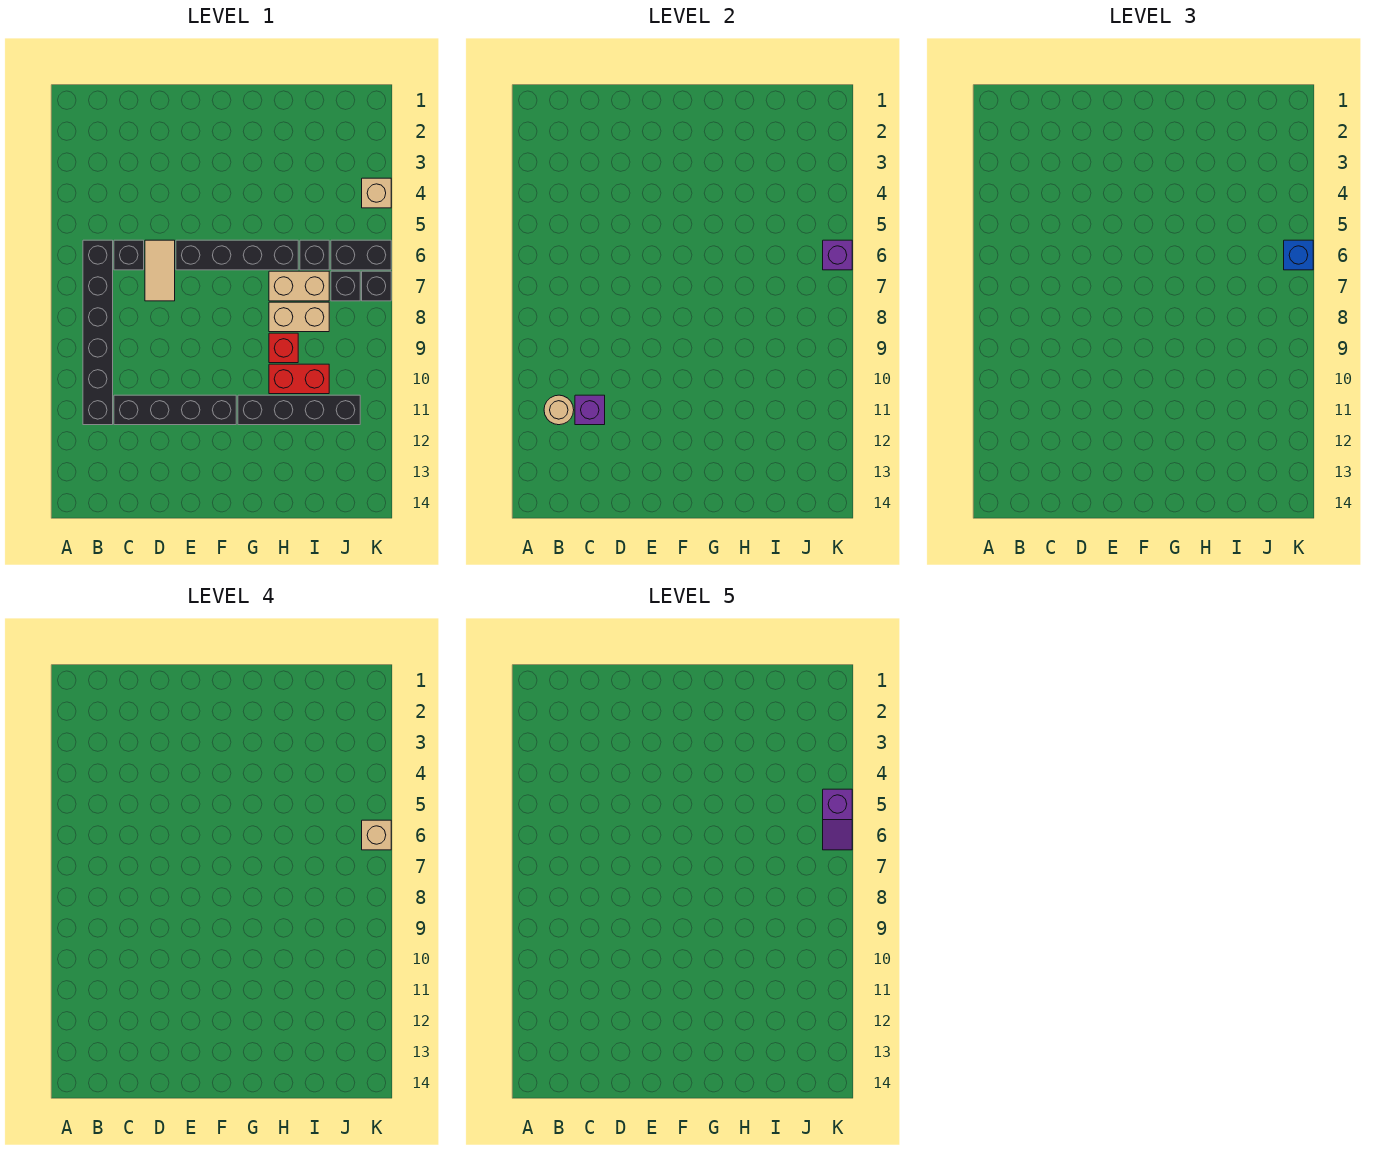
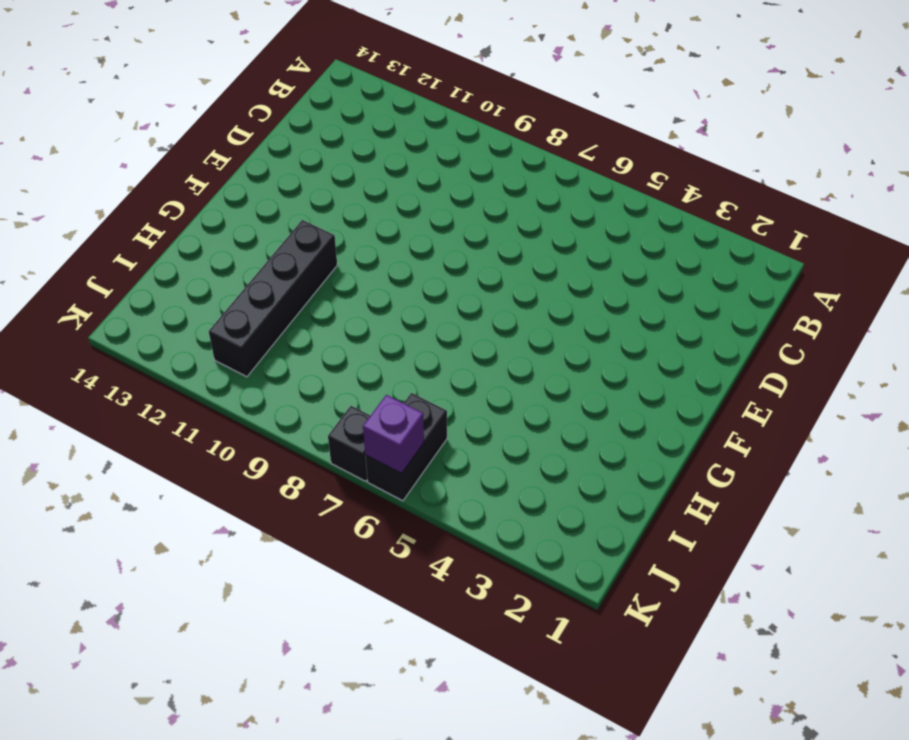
none -> black 1x6 brick [83,240,113,425]
none -> black 1x1 brick [114,240,144,270]
none -> black 1x4 brick [114,395,236,425]

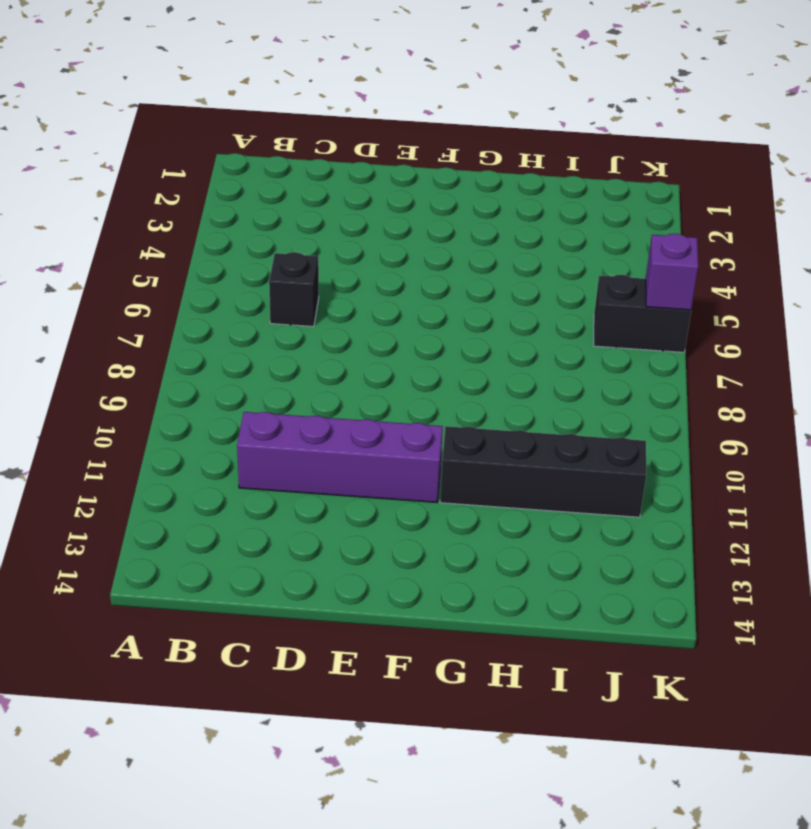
purple 1x4 brick [237,412,443,502] -> black 1x4 brick [114,395,236,425]
none -> black 1x6 brick [83,240,113,425]
none -> tan 1x2 tile [145,240,175,301]
none -> black 1x4 brick [176,240,298,270]

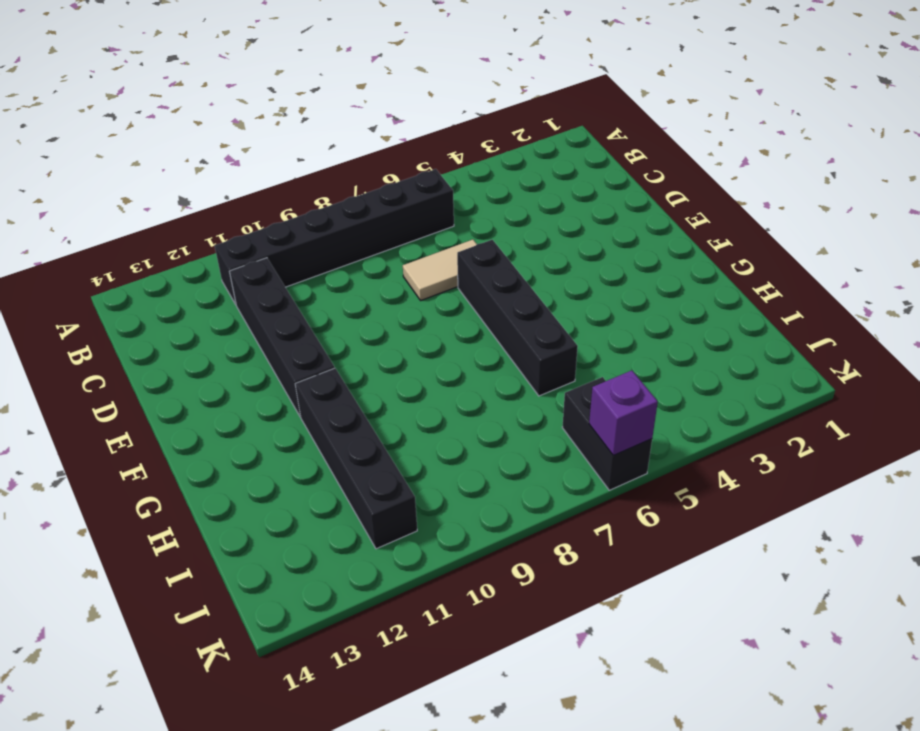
none -> black 1x1 brick [114,240,144,270]
none -> tan 1x2 brick [269,271,329,301]
none -> tan 1x2 brick [269,302,329,332]

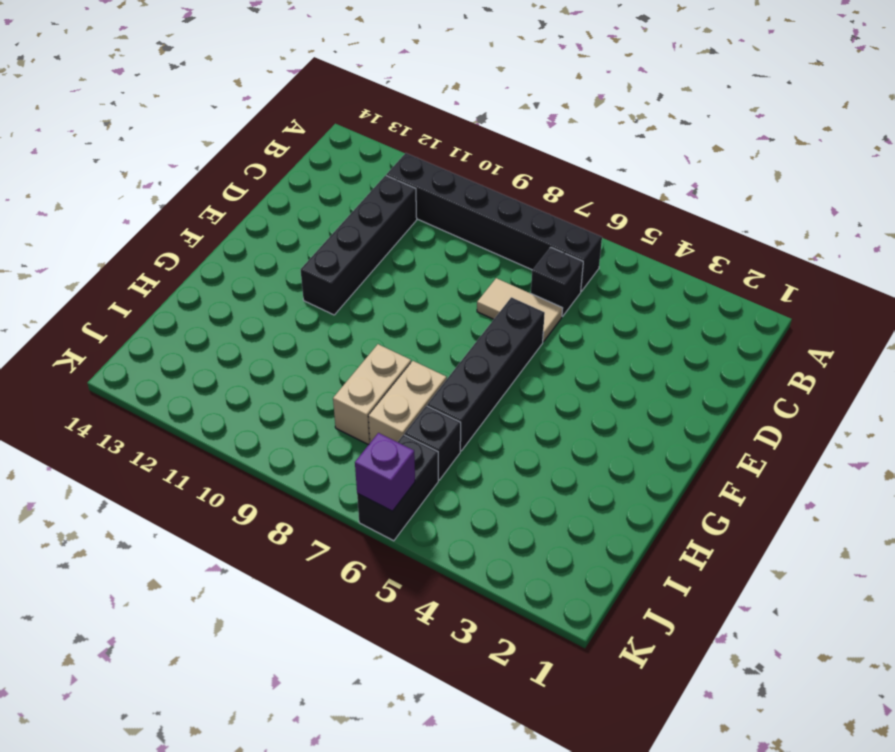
none -> black 1x4 brick [238,395,360,425]
none -> red 1x1 brick [269,333,298,363]
none -> red 1x2 brick [269,364,329,394]

